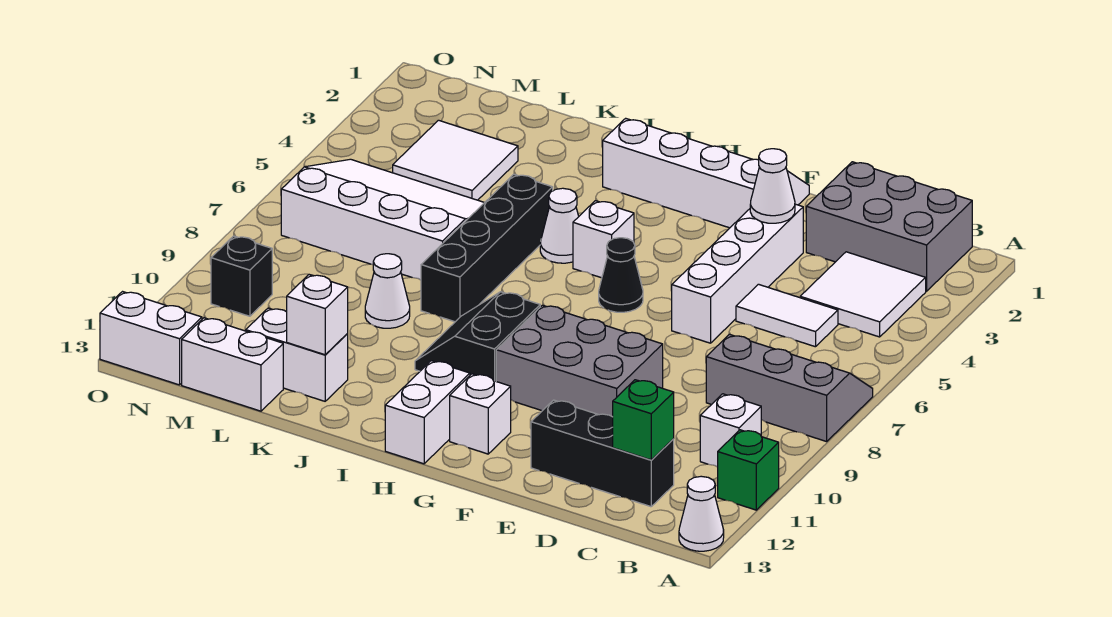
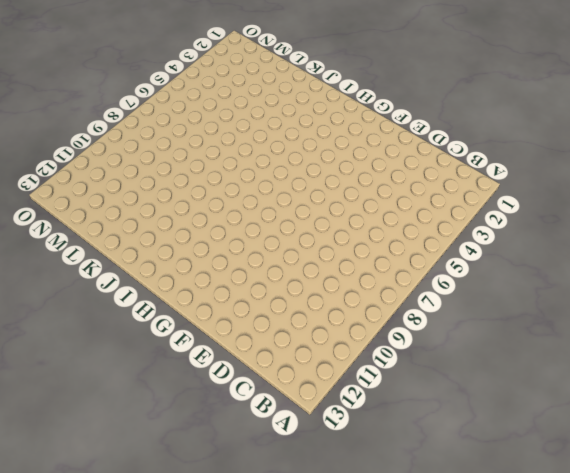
none -> grey 2x3 slope [706,334,873,442]
none -> green 1x1 brick [718,430,779,510]
none -> white 1x1 cone [679,476,724,551]

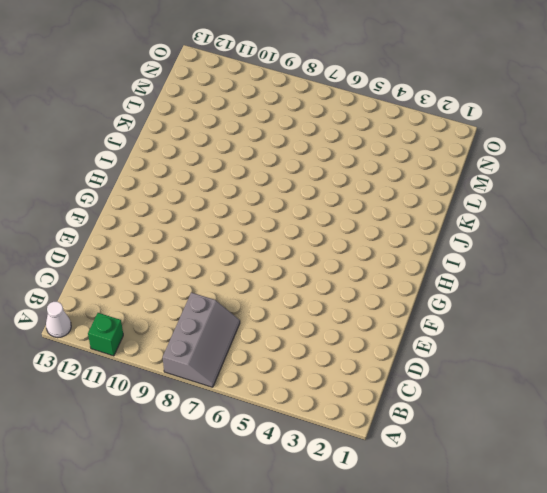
none -> grey 2x3 brick [806,162,972,291]
none -> white 2x2 tile [800,252,926,337]
none -> white 1x1 brick [700,394,761,467]

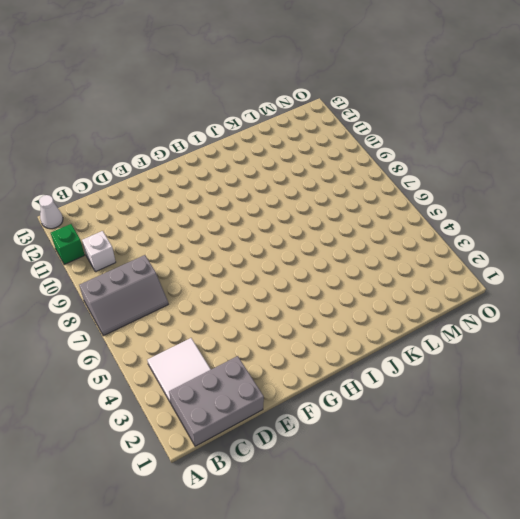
none -> white 1x2 tile [736,284,838,347]
none -> black 1x3 brick [531,400,674,507]
none -> white 1x4 brick [672,204,803,343]

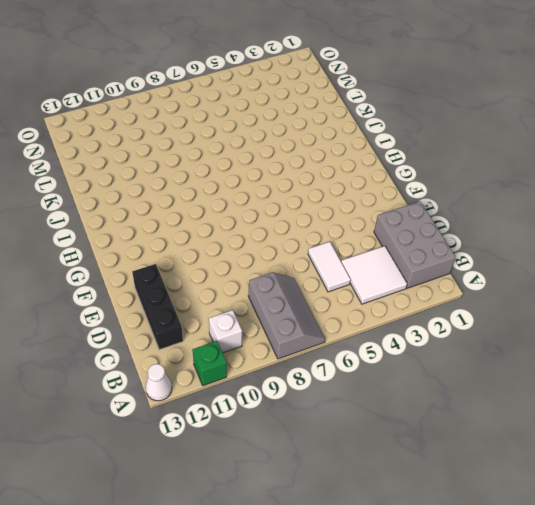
none -> white 1x4 brick [672,204,803,343]
none -> grey 2x3 brick [496,305,663,417]
none -> white 2x4 slope [603,118,809,228]

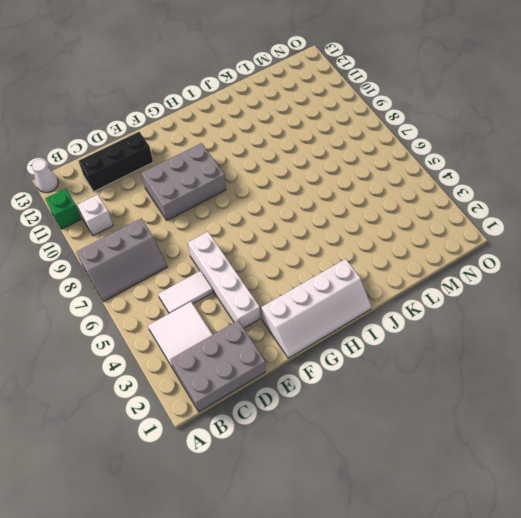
none -> black 1x1 cone [599,238,643,312]
none -> white 1x1 brick [450,374,511,454]
none -> white 1x1 brick [573,201,634,278]

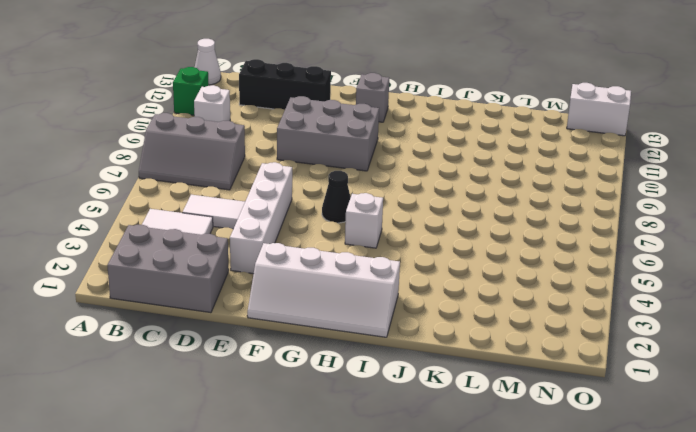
grey 1x1 brick [356,73,389,122] -> white 1x1 brick [450,374,511,454]
none -> black 2x2 slope [415,292,540,381]
none -> white 1x2 brick [385,361,470,464]
none -> white 1x1 cone [540,188,579,263]

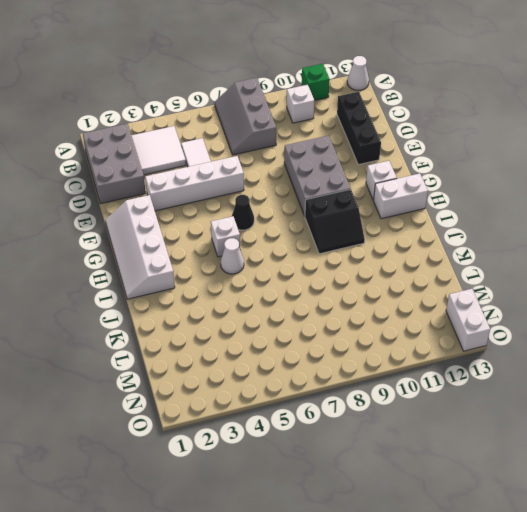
none -> black 1x4 brick [421,174,553,322]
none -> white 3x4 slope [281,159,484,280]
none -> white 1x1 cone [365,254,410,328]

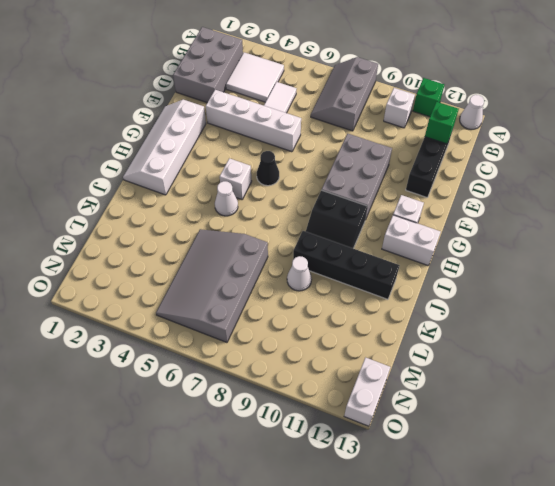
black 1x4 brick [293,231,400,299] -> black 1x4 brick moved to [421,174,553,322]
grey 3x4 slope [156,229,268,342] -> white 3x4 slope [281,159,484,280]
none -> white 1x2 brick [246,308,348,401]
none -> white 2x2 tile [393,120,518,200]
none -> white 1x2 brick [182,318,283,411]

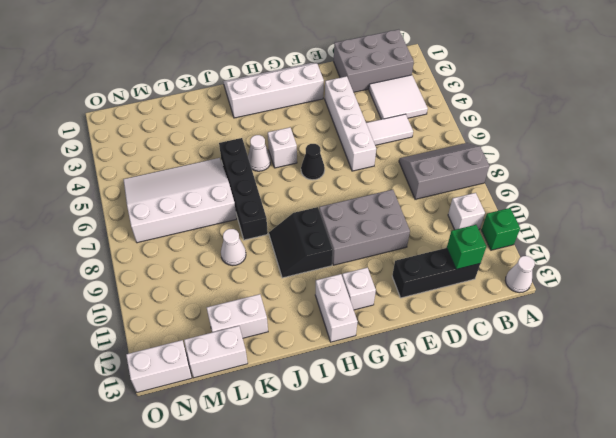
none -> white 2x2 tile [393,120,518,200]
none -> black 1x1 brick [211,236,272,316]
none -> white 1x1 cone [750,149,795,223]

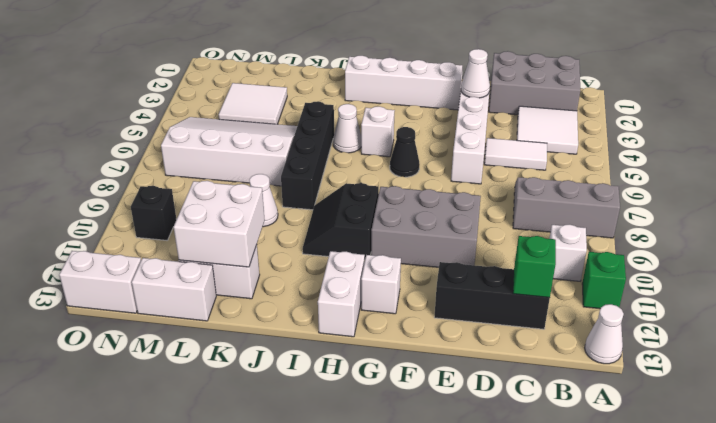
white 2x2 brick [174,181,265,267] -> white 1x1 brick [287,275,348,355]

